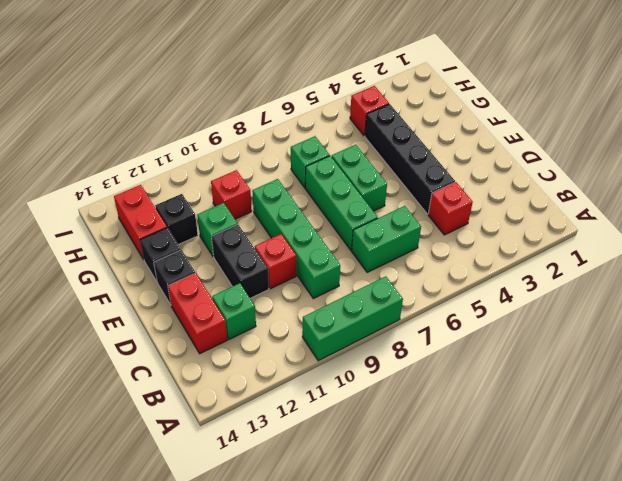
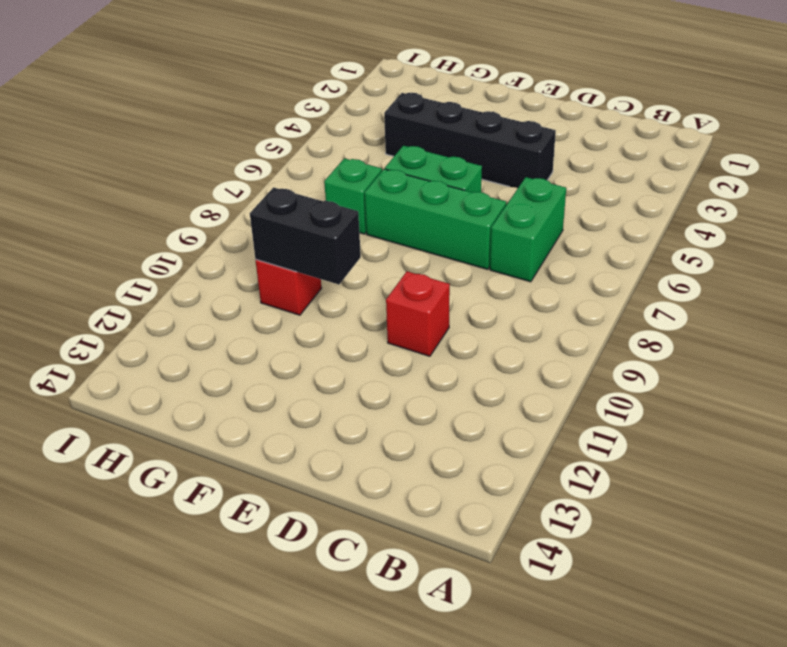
black 1x2 brick [250,187,361,285] -> black 1x2 brick moved to [212,225,269,298]
none -> green 1x3 brick [302,276,403,361]
none -> red 1x1 brick [428,182,473,235]
none -> green 1x4 brick [252,179,340,299]

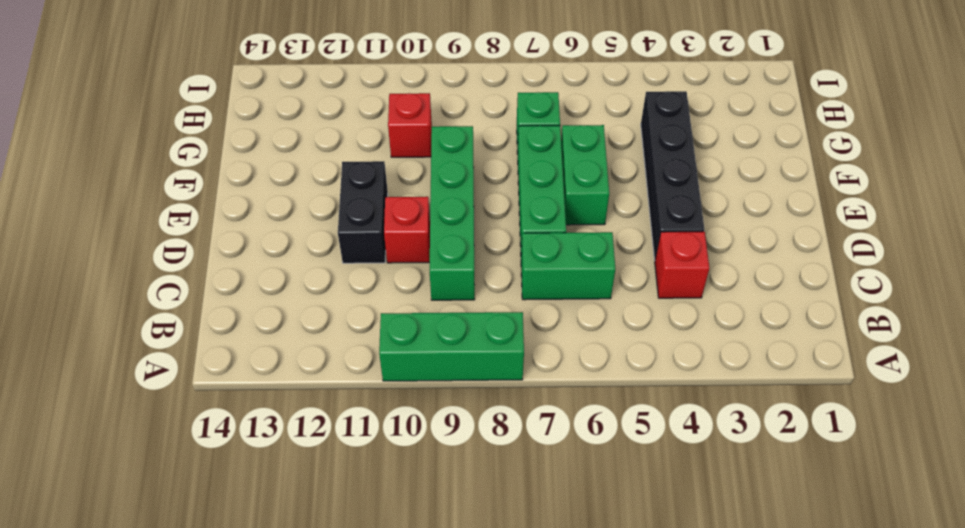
none -> green 1x1 brick [212,283,256,339]
none -> red 1x2 brick [168,273,227,354]
none -> black 1x1 brick [154,250,195,305]

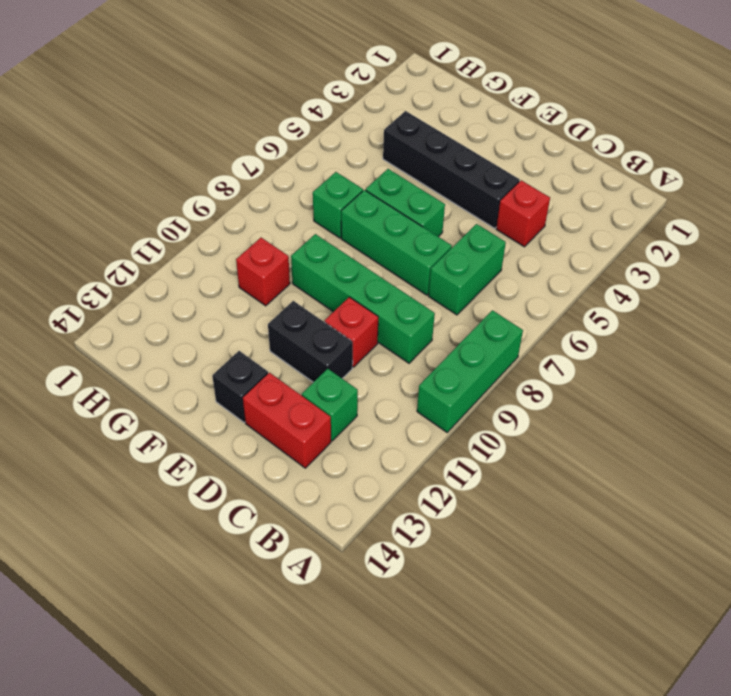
none -> green 1x1 brick [197,203,238,257]
none -> black 1x1 brick [140,228,181,282]
none -> black 1x1 brick [155,194,198,245]

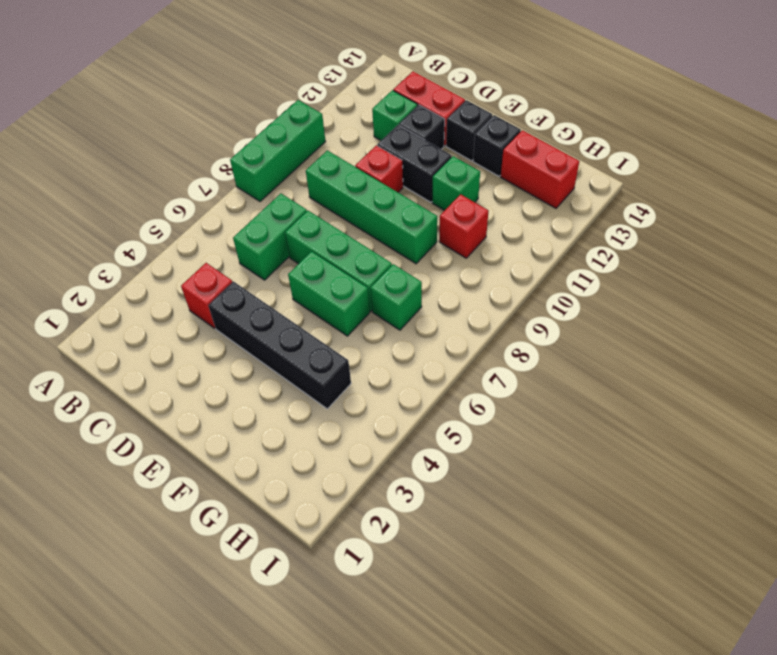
black 1x1 brick [399,105,445,149] -> black 1x1 brick moved to [155,194,198,245]
none -> red 1x1 brick [350,86,389,136]

